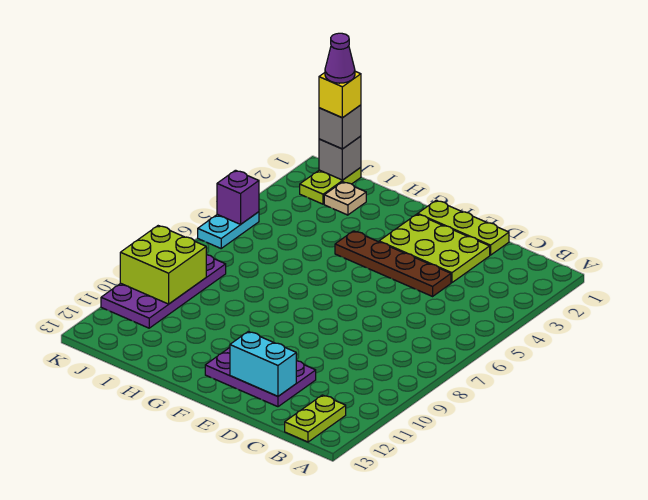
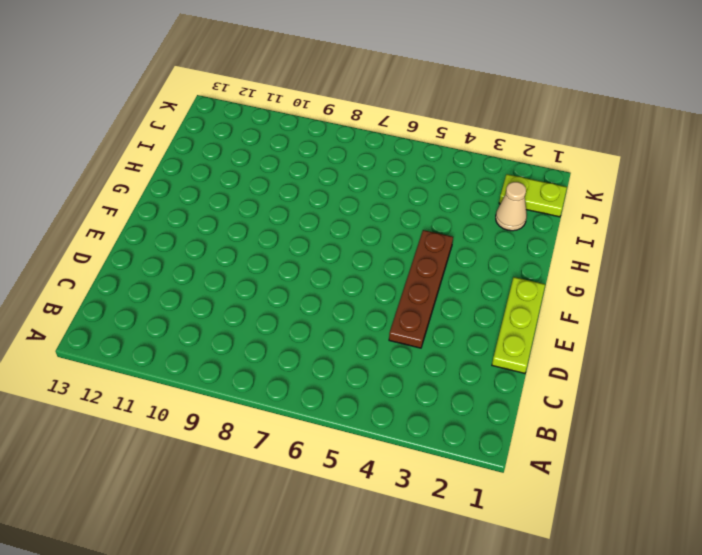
tan 1x1 cone [496,182,527,231] -> tan 1x1 plate [324,182,366,215]
none -> lime 1x2 plate [285,395,346,442]
none -> lime 2x3 plate [379,214,490,283]
none -> purple 2x3 plate [205,348,316,407]

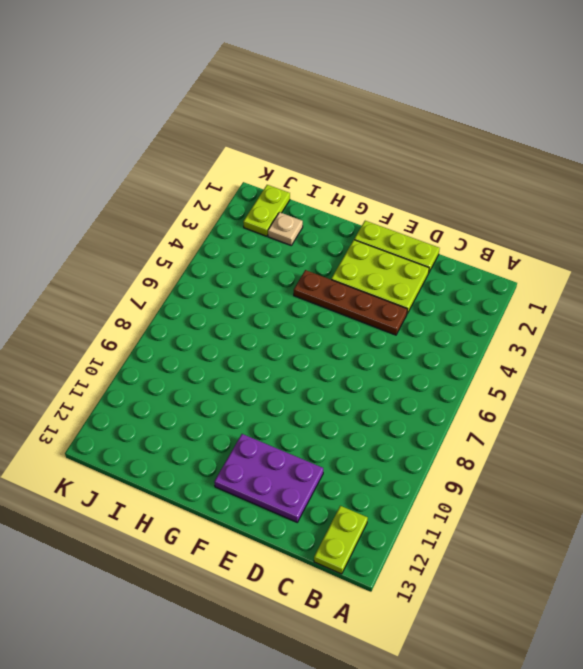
none -> purple 2x4 plate [101,255,226,328]
none -> cyan 1x2 plate [198,212,259,248]
none -> cyan 1x2 brick [230,332,296,396]

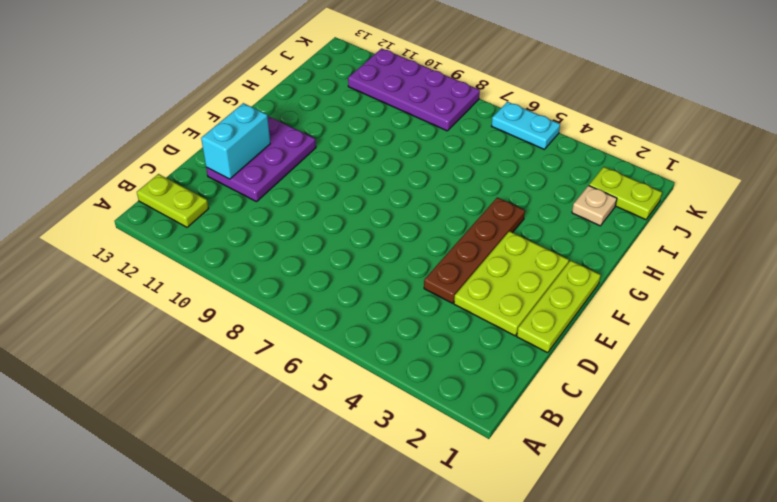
none -> grey 1x1 brick [319,136,361,180]
none -> lime 2x2 brick [120,226,206,304]
none -> purple 1x1 brick [217,170,259,224]

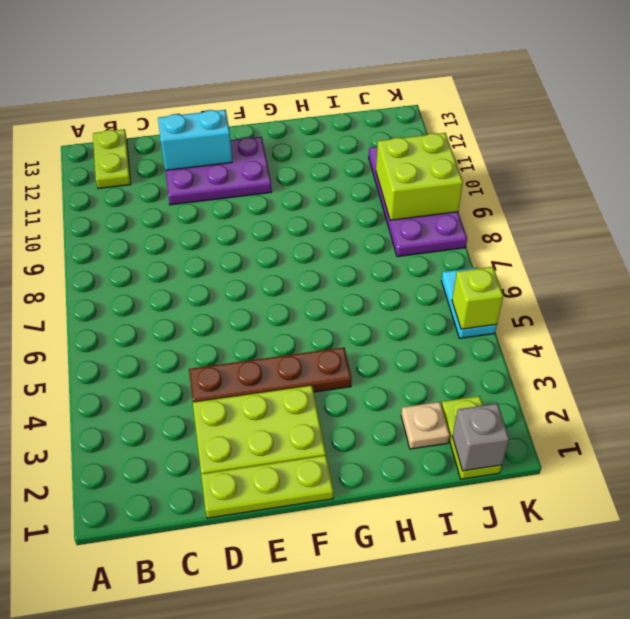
lime 1x1 brick [452,267,503,329] -> purple 1x1 brick [217,170,259,224]
none -> grey 1x1 brick [319,105,361,149]
none -> yellow 1x1 brick [319,71,361,118]
none -> purple 1x1 cone [325,33,355,83]

